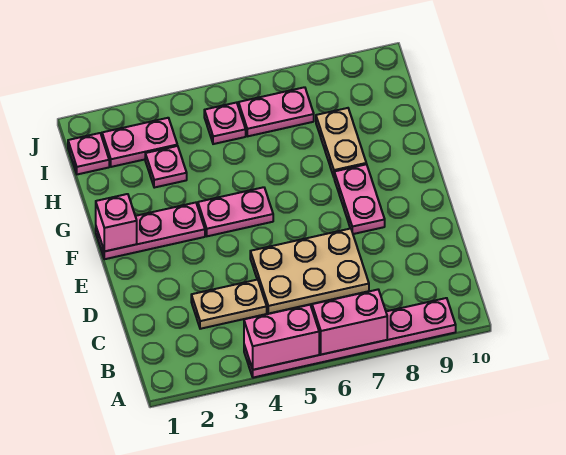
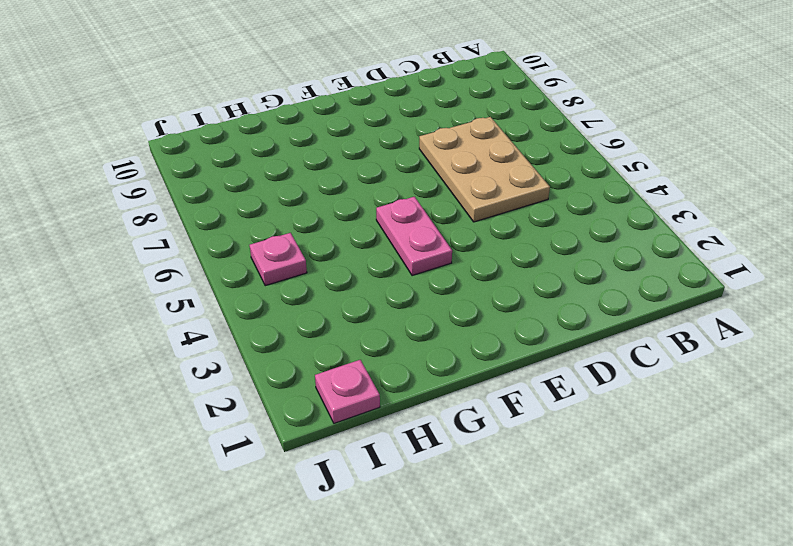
none -> pink 1x6 plate [244,298,456,378]
none -> tan 1x2 plate [191,280,267,329]
none -> pink 1x2 plate [334,164,385,234]

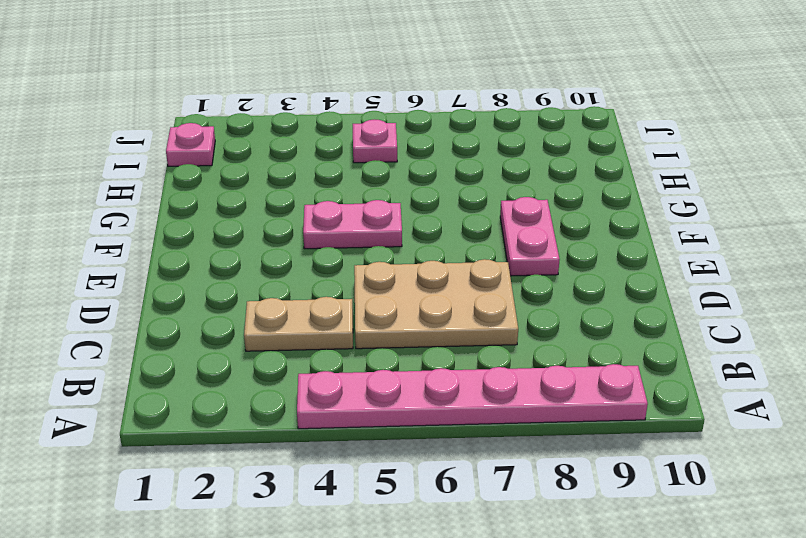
none -> pink 1x3 plate [96,203,205,259]
none -> tan 1x2 plate [316,108,366,177]
none -> pink 1x1 plate [145,146,187,188]

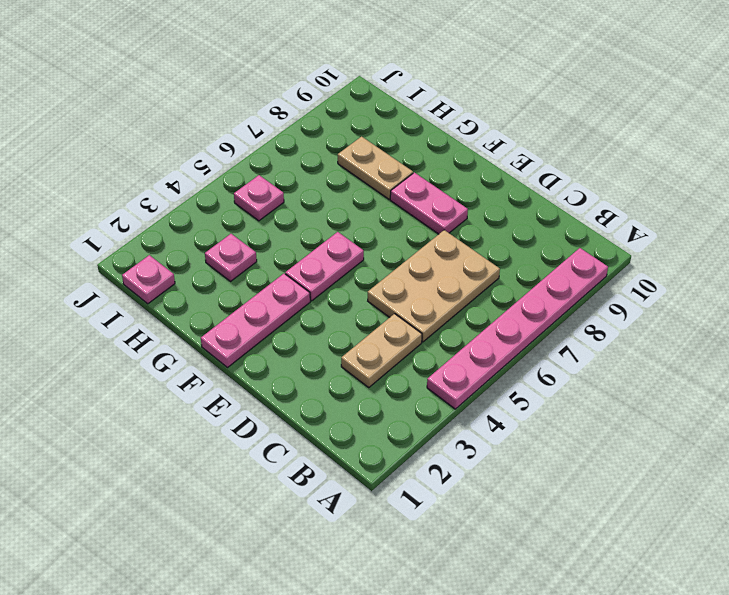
none -> pink 1x2 plate [102,118,177,167]
none -> pink 1x2 plate [238,87,314,136]
none -> pink 1x2 brick [244,305,319,370]

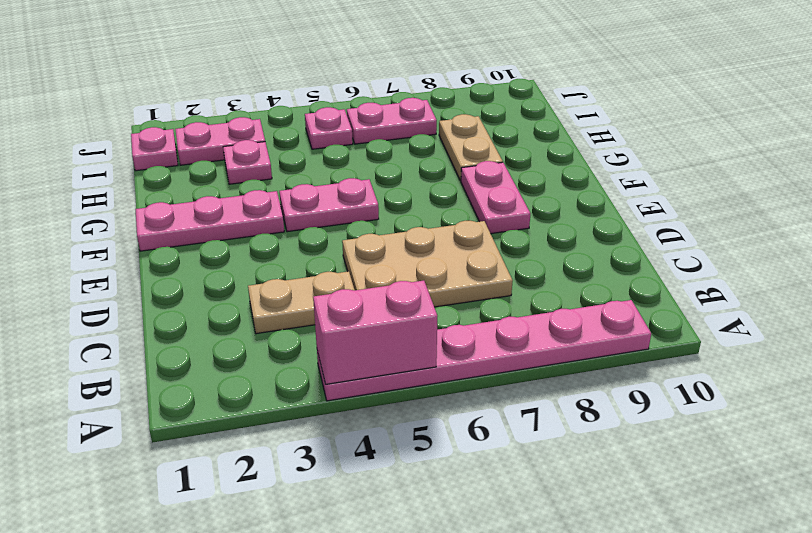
none -> pink 1x2 brick [312,290,387,355]
none -> pink 1x1 brick [96,194,137,251]

